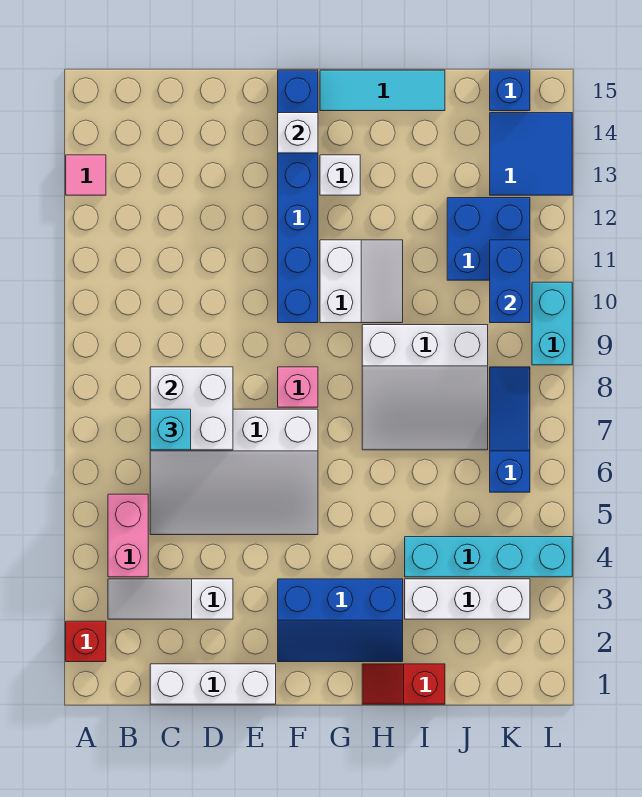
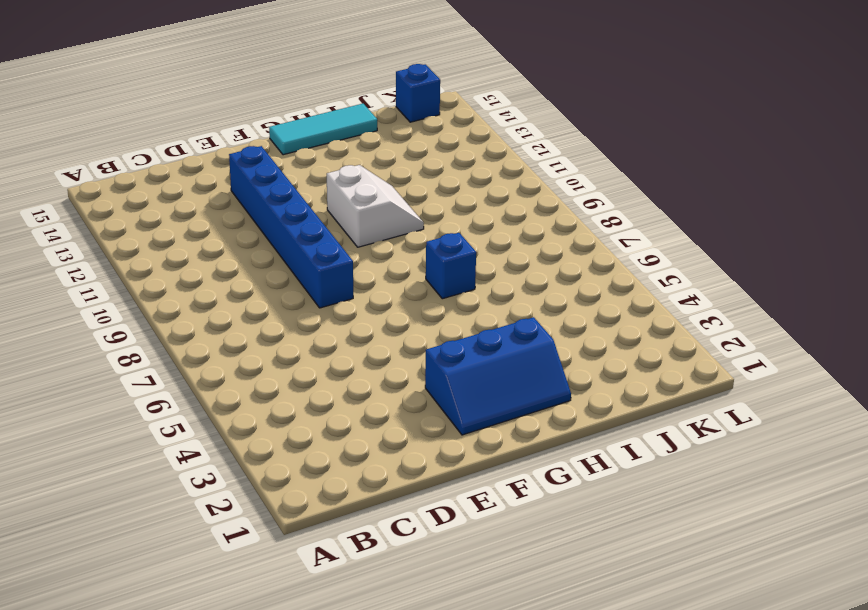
blue 1x6 brick [229,146,353,308] -> blue 1x6 brick moved to [278,70,318,323]
blue 1x1 brick [426,233,476,299] -> white 3x3 slope [362,325,488,450]
none -> red 1x1 brick [66,621,106,662]
none -> pink 1x1 tile [66,155,106,195]
none -> white 1x3 slope [108,579,233,619]

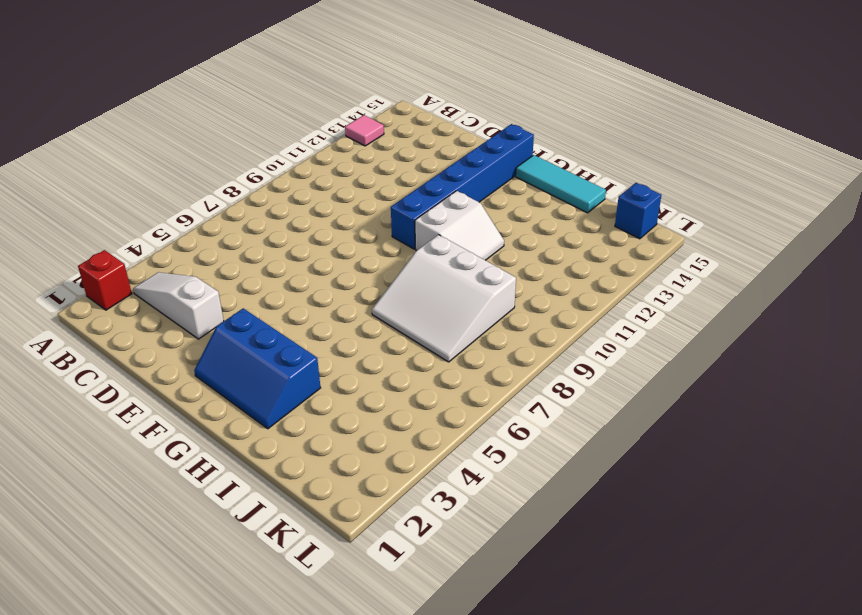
none -> pink 1x2 brick [108,494,148,577]
none -> white 1x3 brick [150,664,276,704]
none -> white 3x4 slope [150,409,318,535]

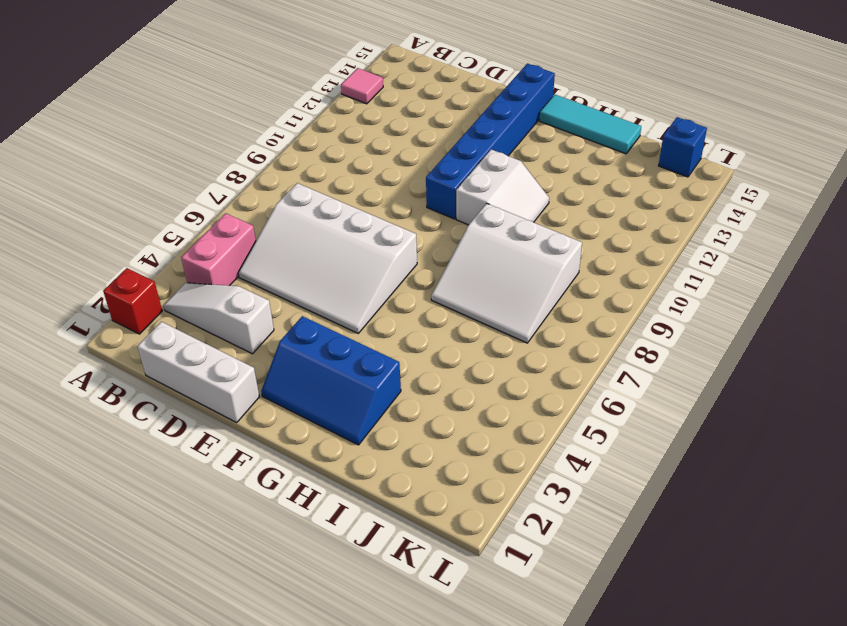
none -> pink 1x1 brick [278,367,318,407]
none -> white 1x1 brick [320,155,360,195]
none -> red 1x2 slope [362,664,445,704]

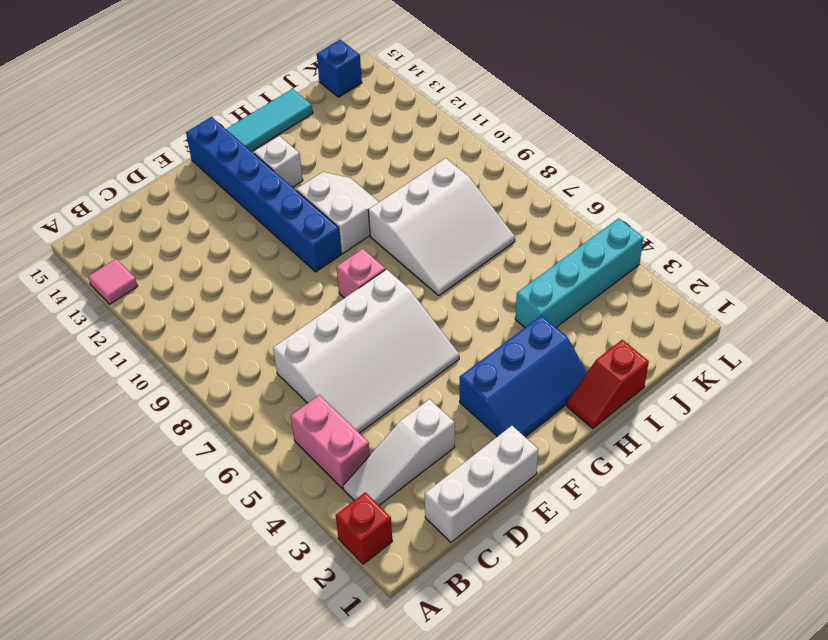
none -> white 1x3 brick [405,579,530,619]
none -> blue 2x2 brick [447,198,530,280]
none -> blue 1x3 slope [490,367,530,492]

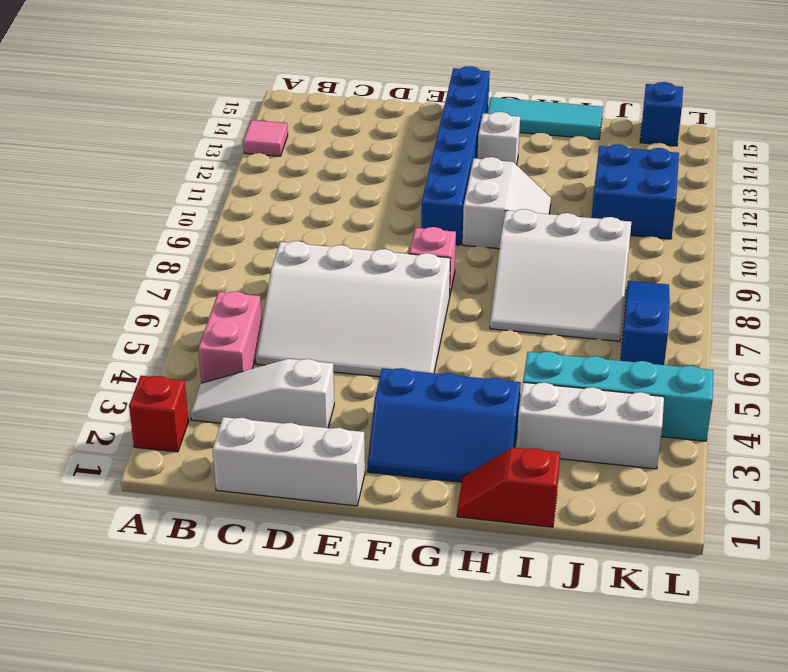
none -> blue 2x2 tile [490,113,572,195]
none -> cyan 1x2 brick [532,282,572,365]
none -> white 2x2 brick [150,367,233,450]

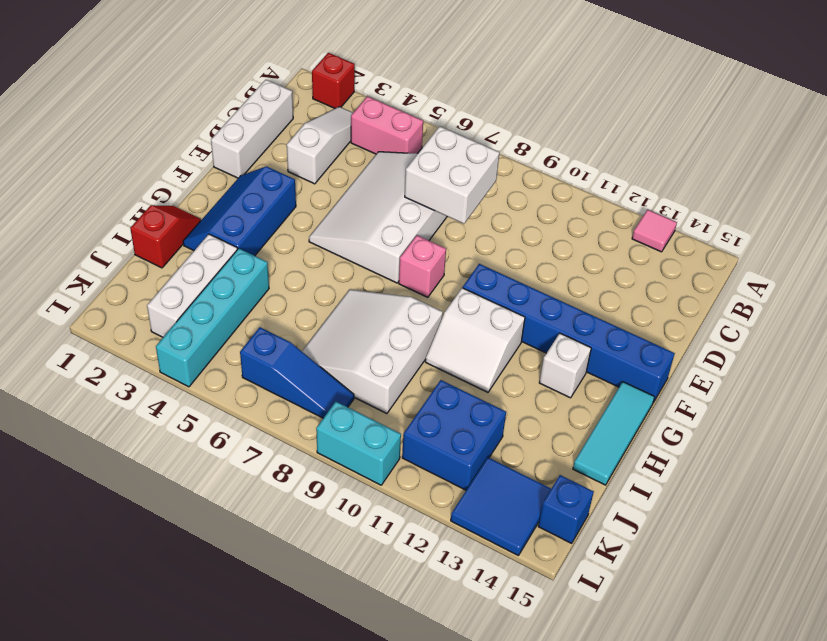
none -> white 1x1 brick [278,113,318,153]
none -> blue 1x2 brick [490,240,530,323]
none -> cyan 1x1 brick [150,409,191,450]

